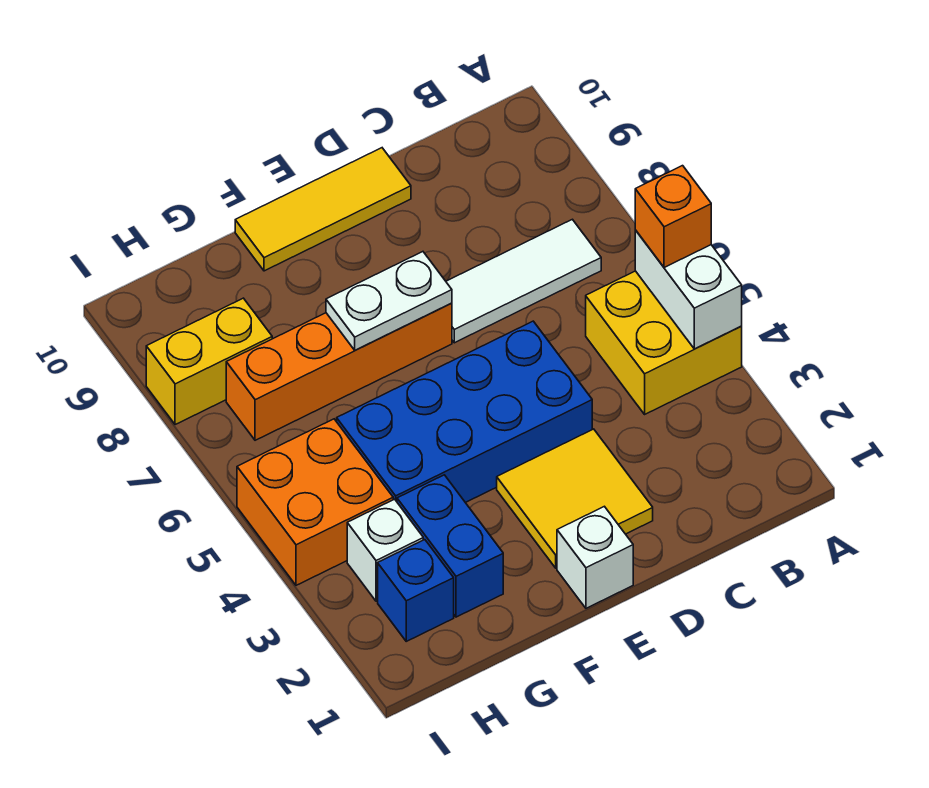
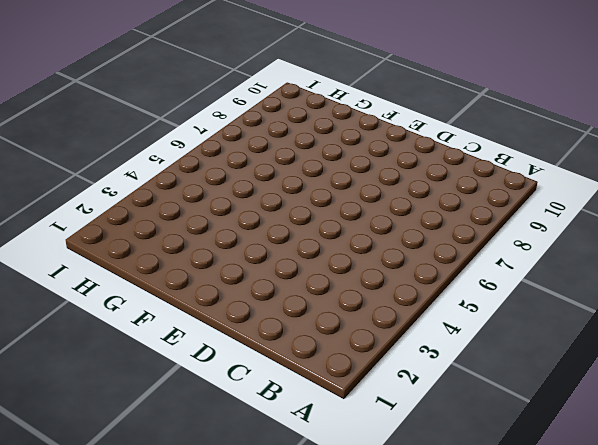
none -> yellow 2x2 brick [586,271,742,414]
none -> white 1x3 tile [446,219,601,343]
none -> yellow 2x2 tile [497,429,653,568]

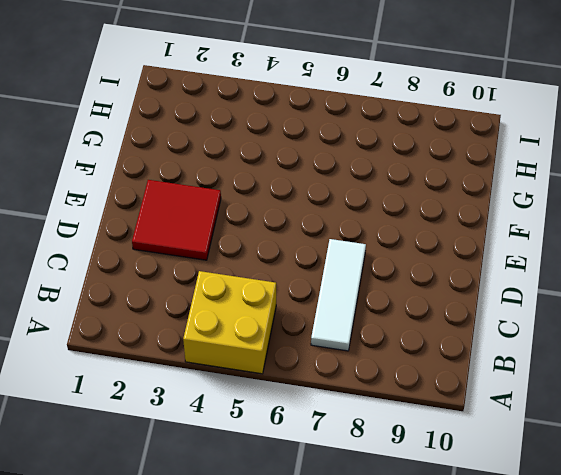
red 2x2 tile [132,180,221,260] -> yellow 2x2 tile [497,429,653,568]
none -> blue 2x4 brick [337,321,592,503]
none -> yellow 1x3 tile [235,148,411,271]
none -> white 1x1 brick [557,506,633,608]

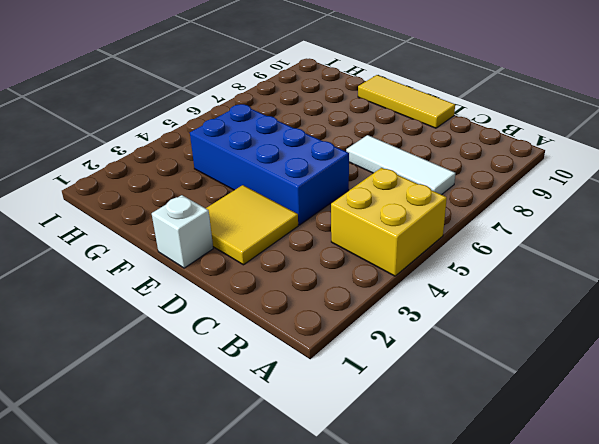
none -> orange 1x4 brick [226,303,452,440]
none -> blue 1x2 brick [397,475,503,617]
none -> blue 1x1 brick [378,540,454,641]

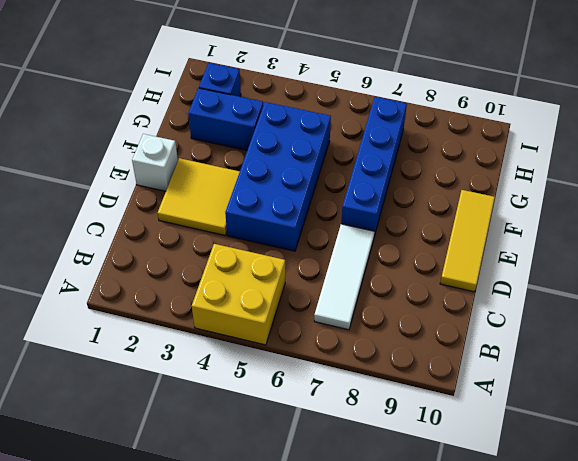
blue 1x4 brick [341,97,407,236] -> orange 1x4 brick [226,303,452,440]
none -> white 1x1 brick [347,499,423,601]
none -> orange 2x2 brick [237,419,393,585]
none -> yellow 1x2 brick [146,298,272,425]

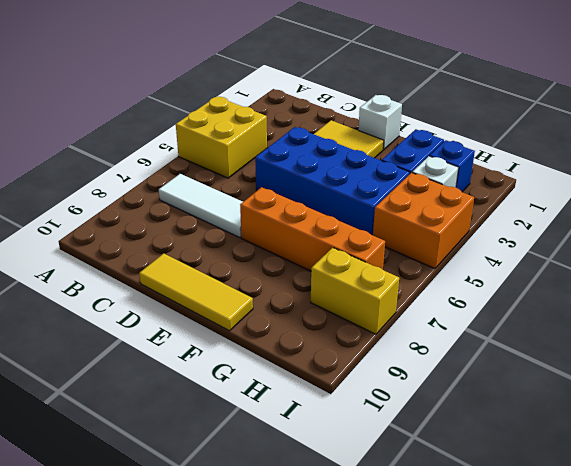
none -> white 1x2 brick [635,230,742,349]
none -> white 1x2 plate [326,252,452,350]
none -> orange 1x1 brick [635,166,711,268]

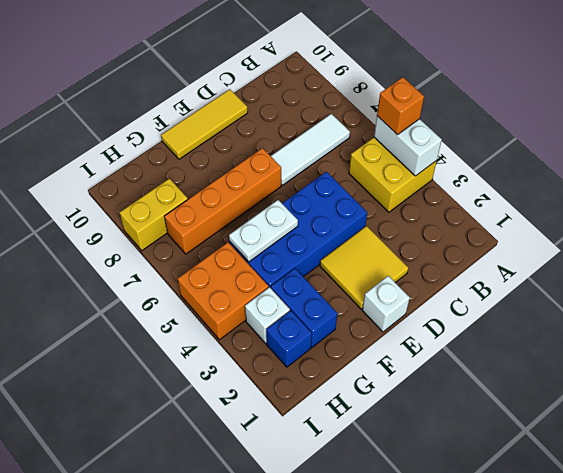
white 1x2 plate [229,200,298,262] -> white 1x2 plate moved to [326,252,452,350]

